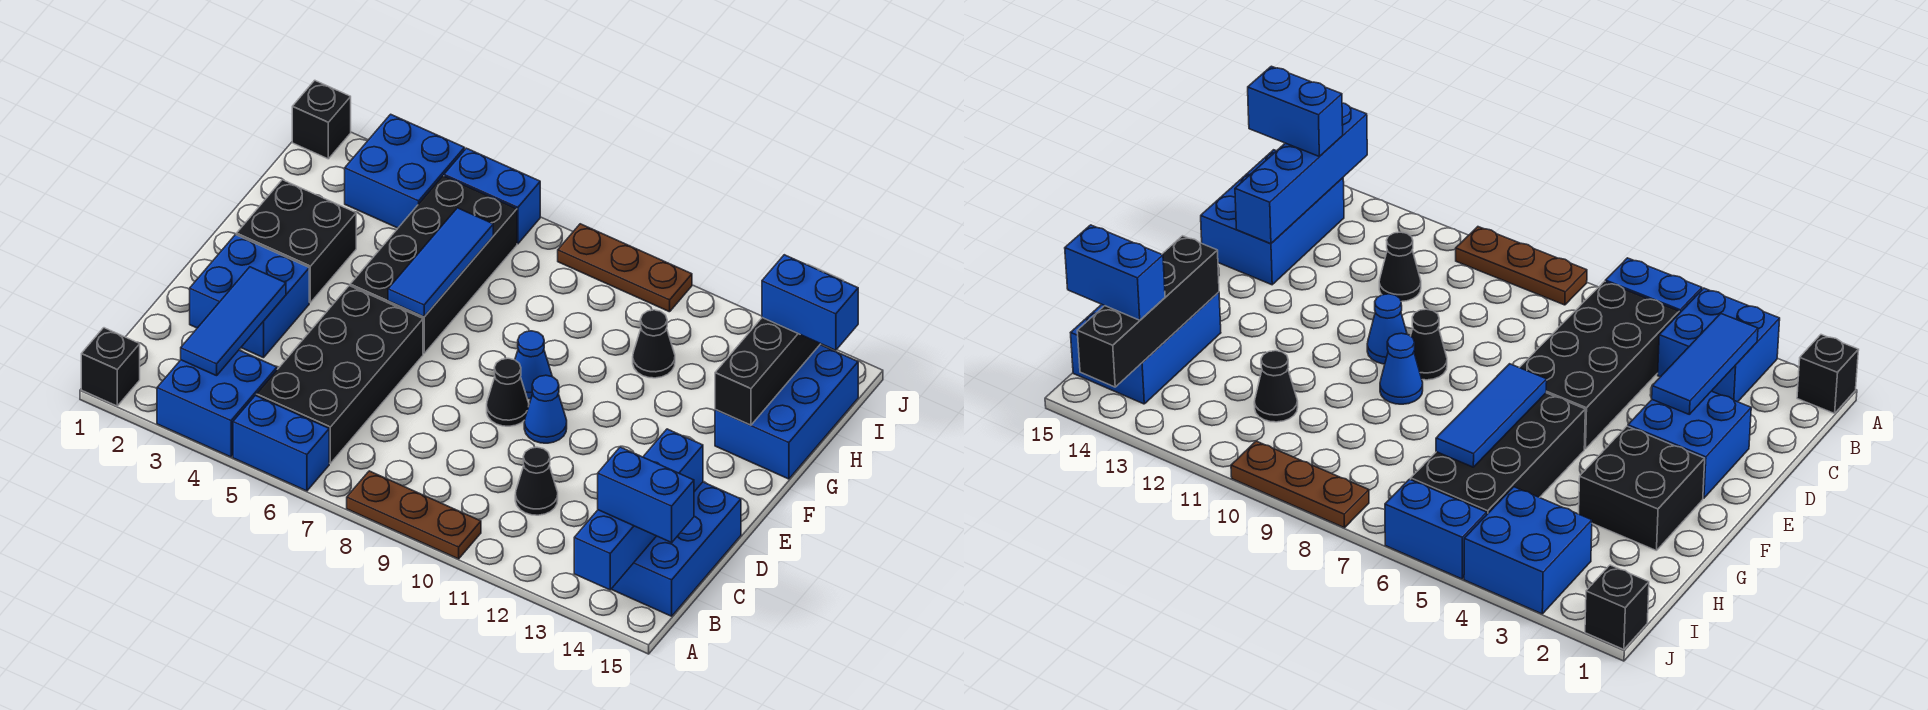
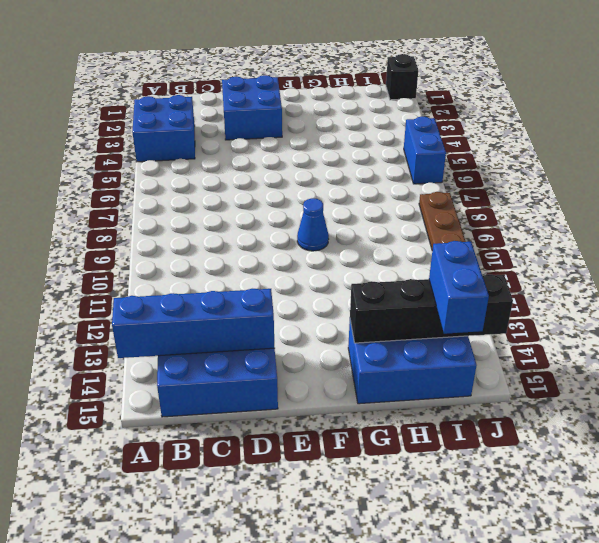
none -> black 1x1 brick [81,328,140,406]
none -> blue 1x2 brick [233,396,329,491]
none -> brown 1x3 plate [347,471,481,559]

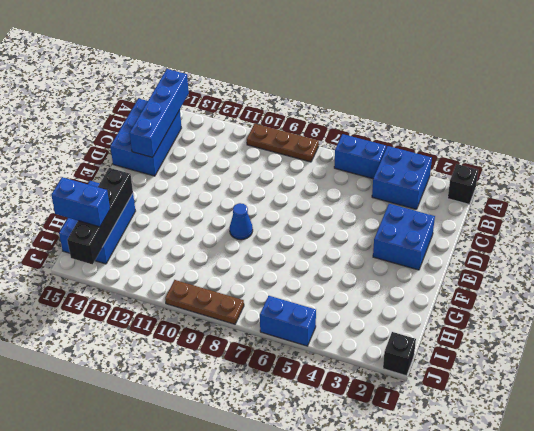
none -> black 2x4 brick [256,286,423,463]
none -> black 1x1 cone [515,447,558,515]
none -> black 1x1 cone [487,358,529,426]

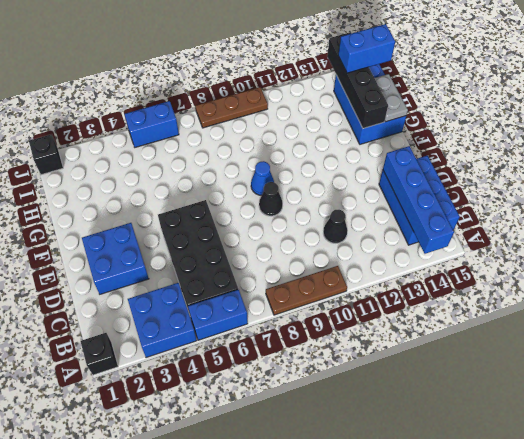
grey 1x2 plate [375,74,408,122] -> none
none -> blue 1x1 cone [524,375,567,443]
none -> black 2x2 brick [236,180,356,303]
none -> black 2x4 brick [350,176,517,354]

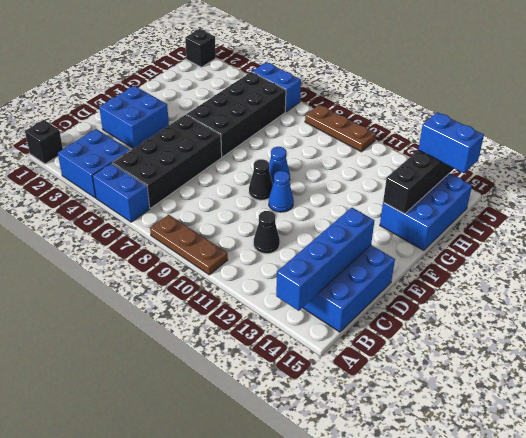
none -> black 2x2 brick [236,180,356,303]
none -> black 1x1 cone [633,310,675,378]
none -> blue 2x2 brick [345,114,465,228]

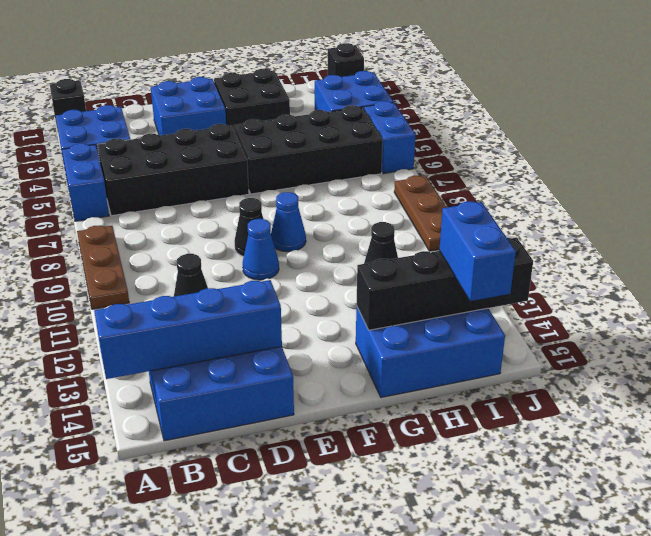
none -> blue 1x3 tile [181,267,286,376]
none -> blue 1x3 tile [388,208,493,317]
none -> blue 1x2 brick [598,447,694,542]

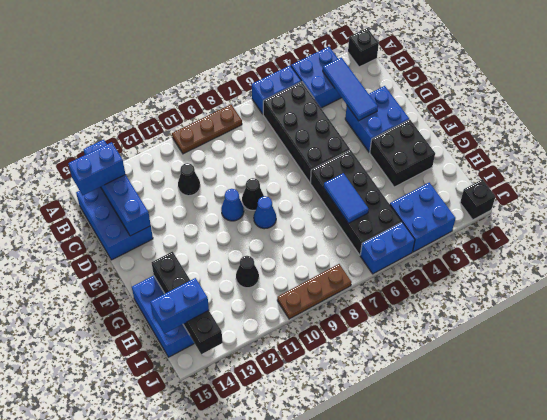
blue 1x2 tile [324,173,369,223] -> blue 1x3 tile [388,208,493,317]

